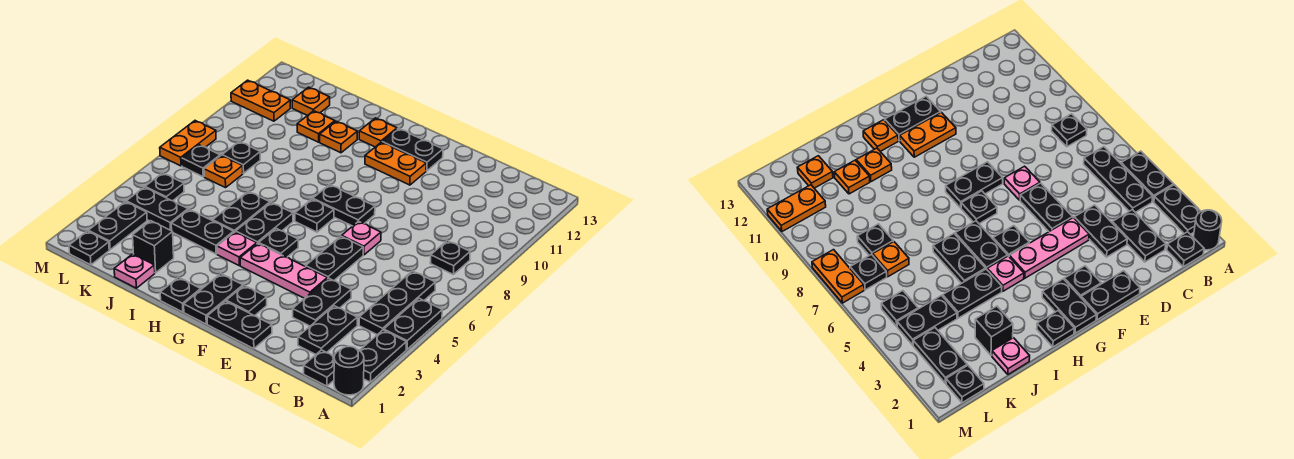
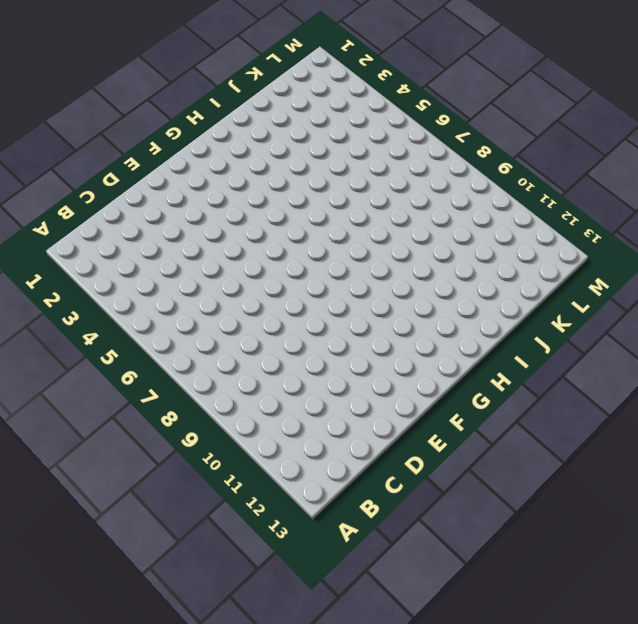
none -> black 1x1 round brick [334,347,364,395]
none -> black 1x2 plate [360,330,406,382]
none -> black 1x2 plate [384,298,442,349]
none -> black 1x1 plate [304,350,334,386]

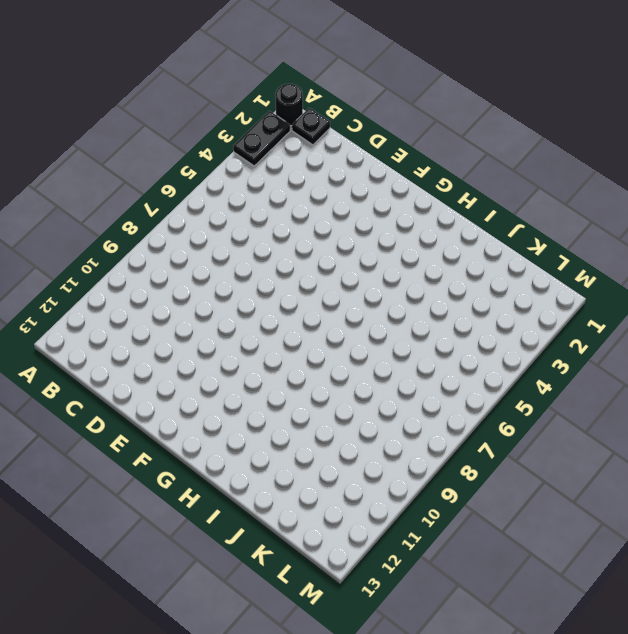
none -> black 1x2 plate [384,298,442,349]
none -> black 1x3 plate [359,271,435,335]
none -> black 1x1 plate [430,241,470,274]
none -> black 1x2 plate [298,306,357,354]

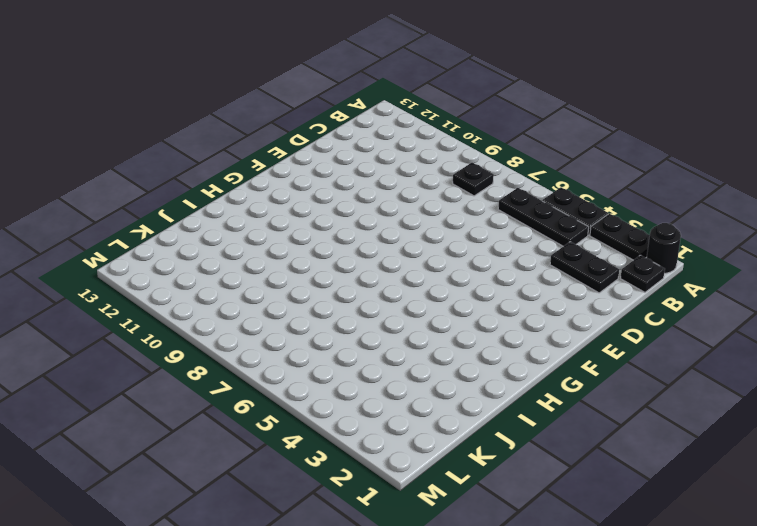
none -> black 1x2 plate [293,278,351,326]
none -> black 1x2 plate [207,301,272,349]
none -> pink 1x3 plate [240,243,327,298]
none -> black 1x2 plate [305,236,363,281]

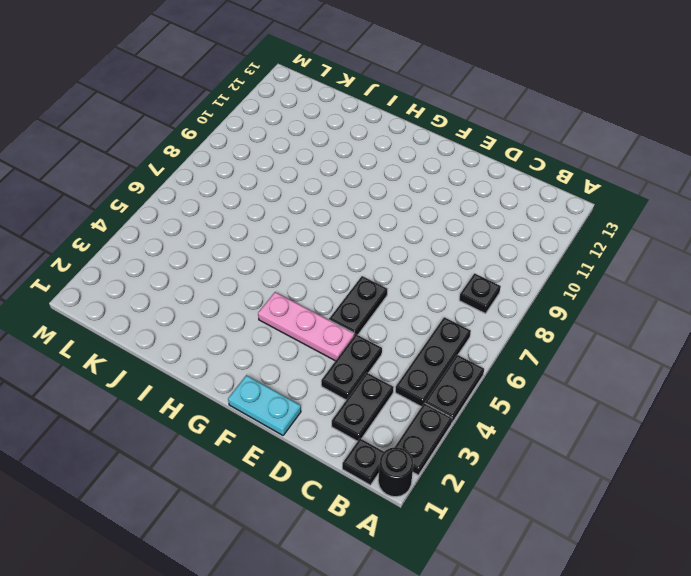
cyan 1x2 plate [228,375,301,435] -> black 1x2 plate [207,301,272,349]
none -> pink 1x1 plate [342,221,381,255]
none -> black 1x1 plate [226,285,267,316]
none -> black 1x2 plate [313,185,375,226]
none -> orange 1x2 plate [365,142,426,185]

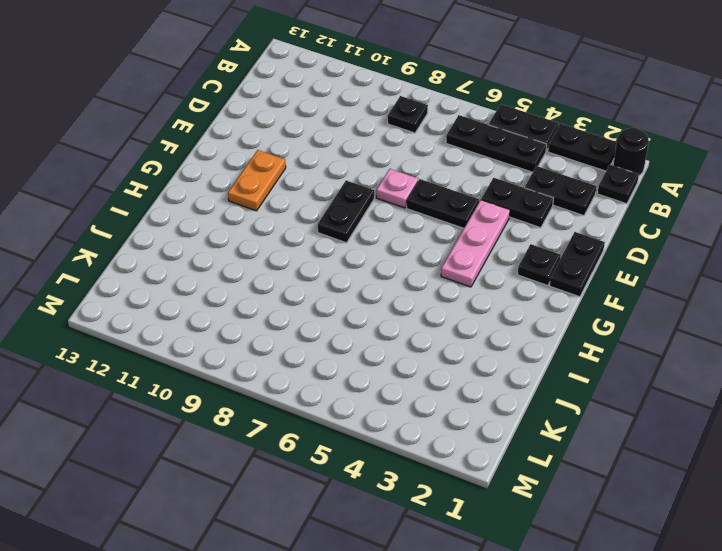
none -> black 1x2 plate [382,129,443,171]
none -> black 1x2 plate [184,274,243,324]
none -> black 1x1 plate [259,228,298,257]
none -> black 1x1 plate [295,199,334,232]

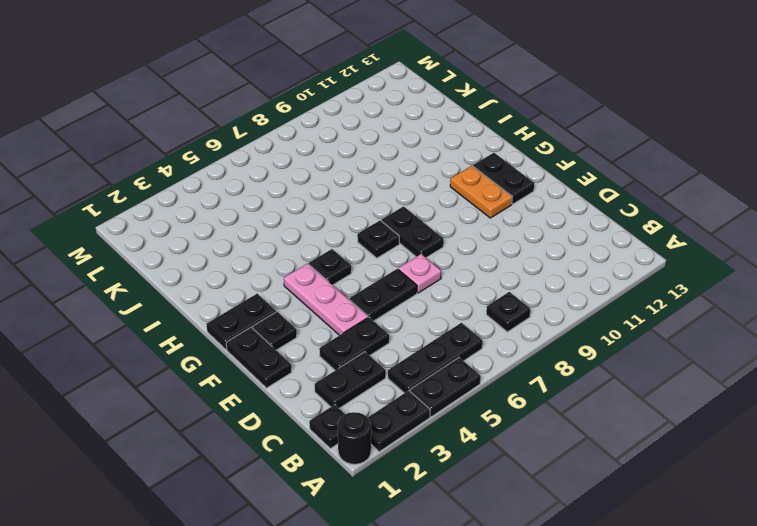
none -> black 1x1 plate [160,277,201,312]
none -> pink 1x1 plate [217,232,257,265]
none -> black 1x2 plate [236,203,293,243]
none -> orange 1x1 plate [359,118,397,147]

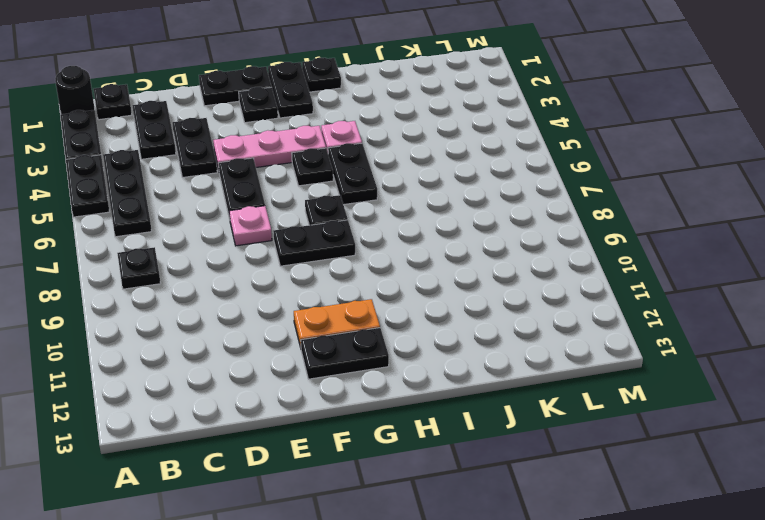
none -> orange 1x1 plate [359,118,397,147]
none -> black 1x2 plate [171,209,234,254]
none -> black 1x2 plate [213,191,270,232]
none -> orange 1x1 plate [320,121,357,153]

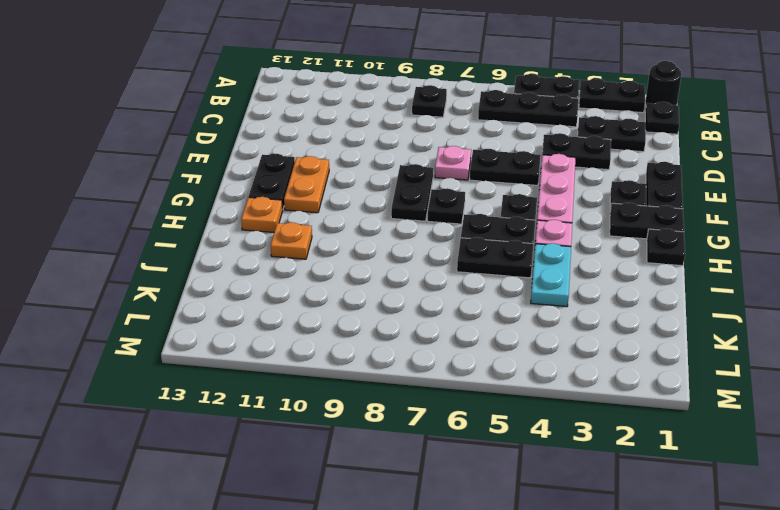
cyan 1x2 plate [531,243,571,307] -> black 1x2 plate [171,209,234,254]
none -> pink 1x1 plate [114,254,155,288]
none -> black 1x1 brick [133,221,174,273]
none -> orange 1x1 plate [297,111,335,142]
none -> black 1x2 plate [126,187,188,231]

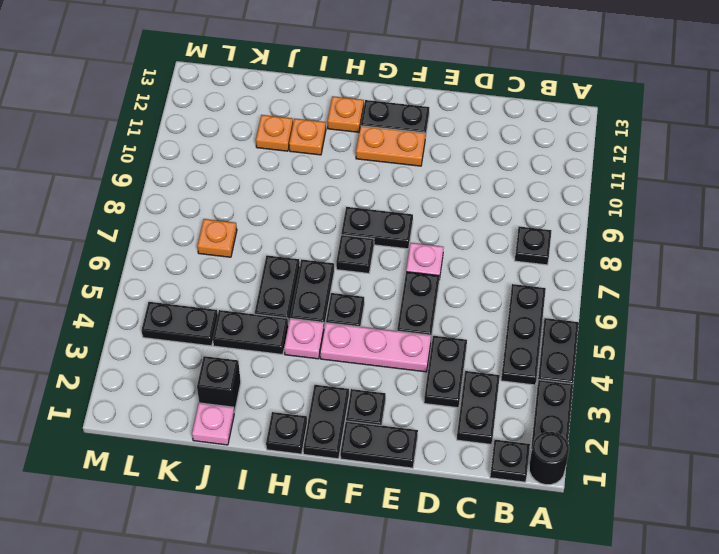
none -> black 1x1 plate [222,142,260,173]
none -> orange 1x1 plate [292,87,330,116]
none -> black 1x1 plate [69,231,109,265]
none -> black 1x2 plate [88,202,147,250]

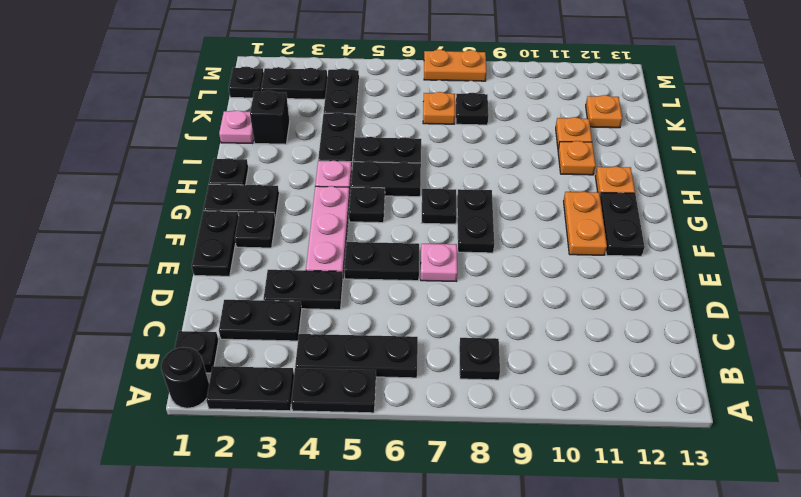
none -> black 1x1 plate [145,173,184,201]
none -> black 1x1 plate [182,145,220,177]
none -> orange 1x2 plate [231,80,290,121]

